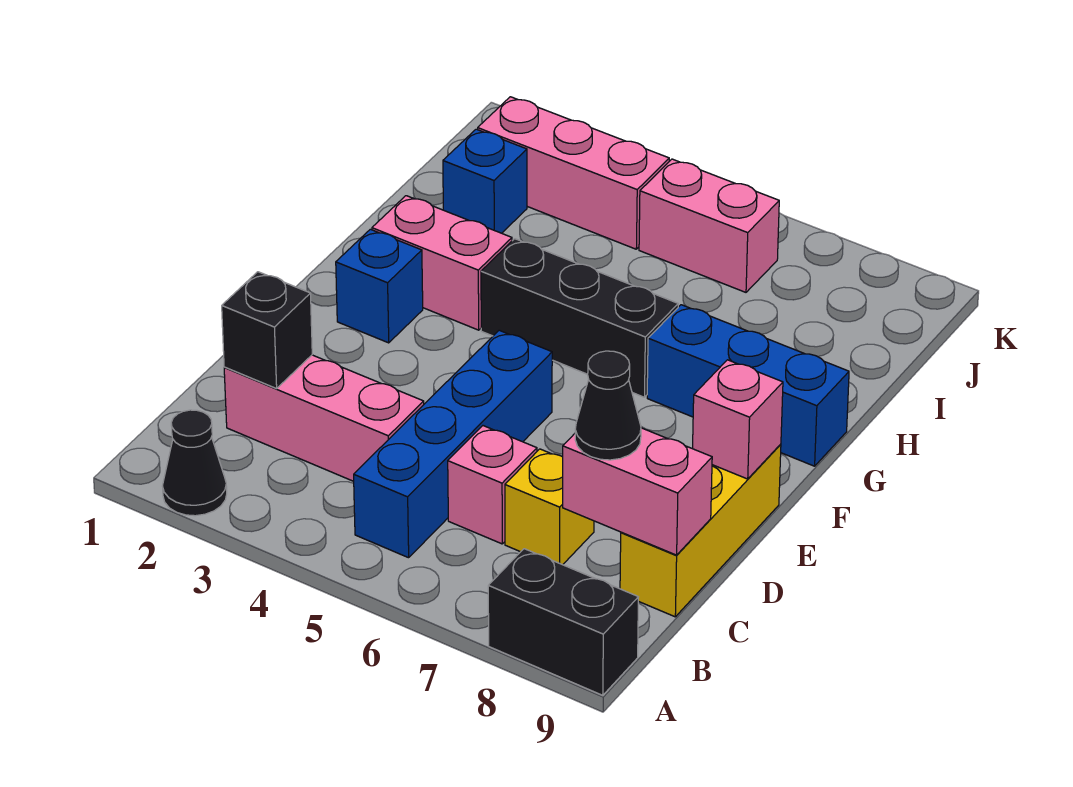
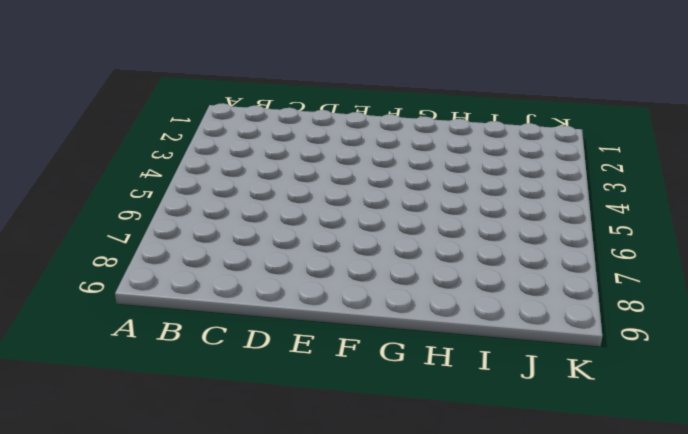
none -> black 1x1 cone [163,410,227,516]
none -> black 1x2 brick [488,549,638,695]
none -> blue 1x4 brick [354,330,552,558]

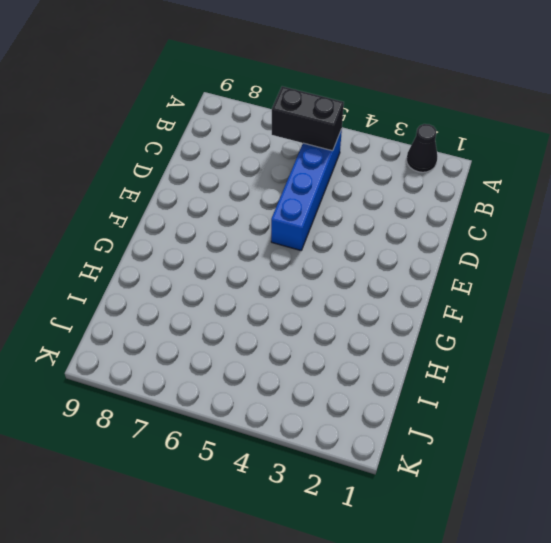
black 1x2 brick [272,86,344,151] -> black 1x2 brick moved to [488,549,638,695]
none -> pink 1x3 brick [224,355,424,481]
none -> pink 1x1 brick [448,426,537,544]
none -> yellow 1x1 brick [505,449,594,565]

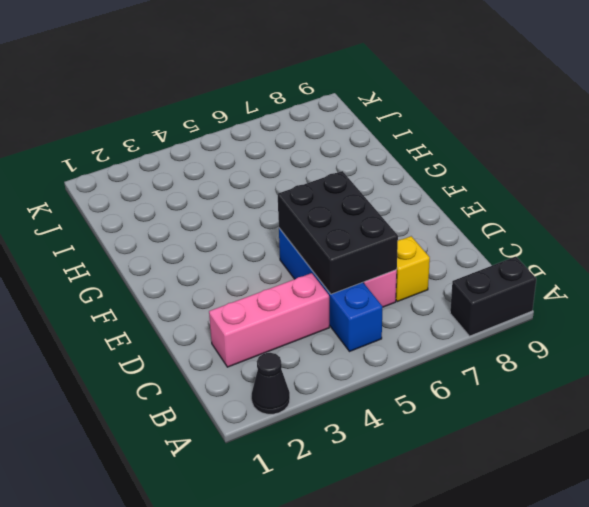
black 2x3 brick [278,171,398,294] -> none
none -> yellow 1x3 brick [620,444,781,617]
none -> blue 1x1 brick [336,229,423,343]
none -> pink 1x2 brick [372,196,512,330]

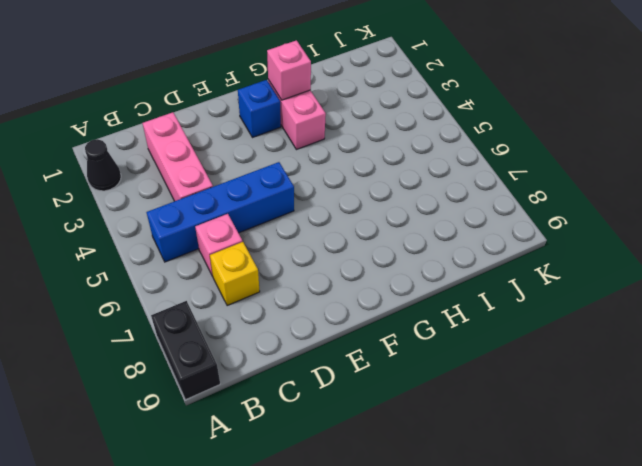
pink 1x1 brick [267,40,311,100] -> pink 1x1 brick moved to [692,360,783,479]
none -> yellow 1x3 brick [620,444,781,617]
none -> black 1x3 brick [481,239,678,397]
none -> blue 1x3 brick [647,305,849,466]

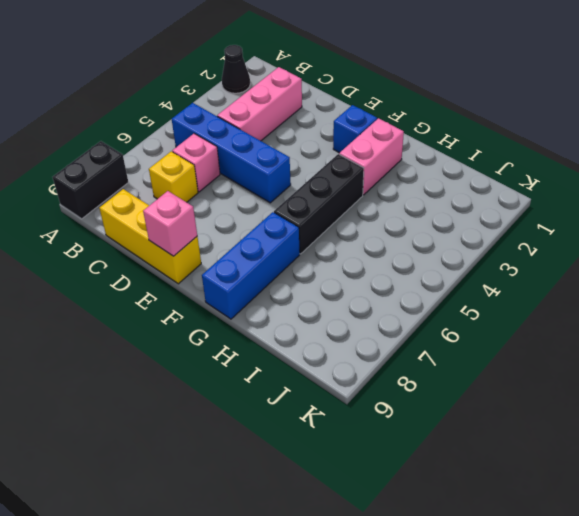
none -> blue 1x1 brick [443,129,527,233]
none -> pink 1x3 brick [478,97,669,249]
none -> pink 1x2 brick [639,159,779,292]

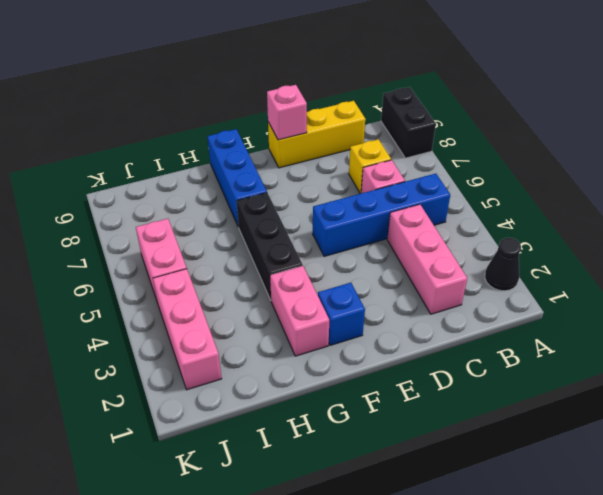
none -> blue 1x1 brick [443,129,527,233]
none -> black 1x1 brick [222,272,312,389]
none -> pink 1x2 brick [563,428,712,555]

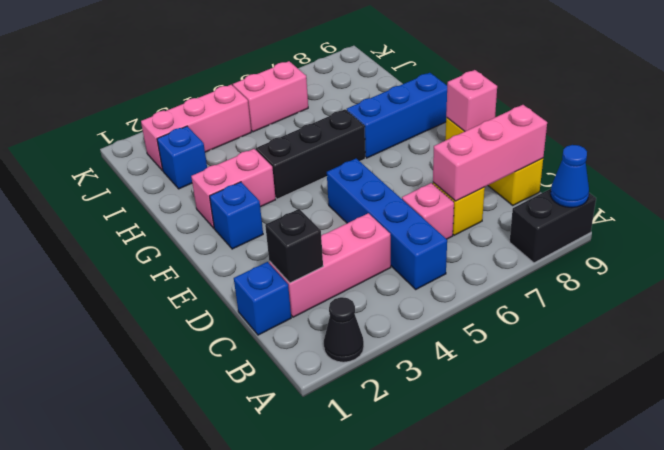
blue 1x1 cone [551,145,589,207] -> none
blue 1x1 brick [234,262,291,335] -> none
pink 1x3 brick [433,105,547,201] -> pink 1x2 brick [563,428,712,555]
none -> black 1x1 cone [575,351,641,460]

